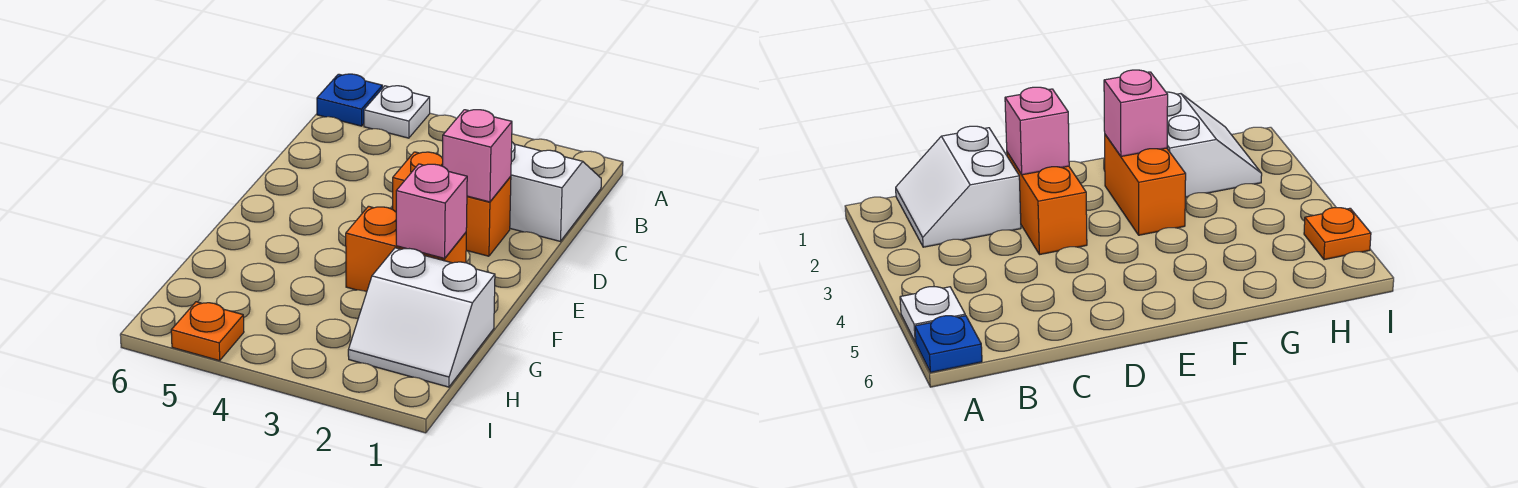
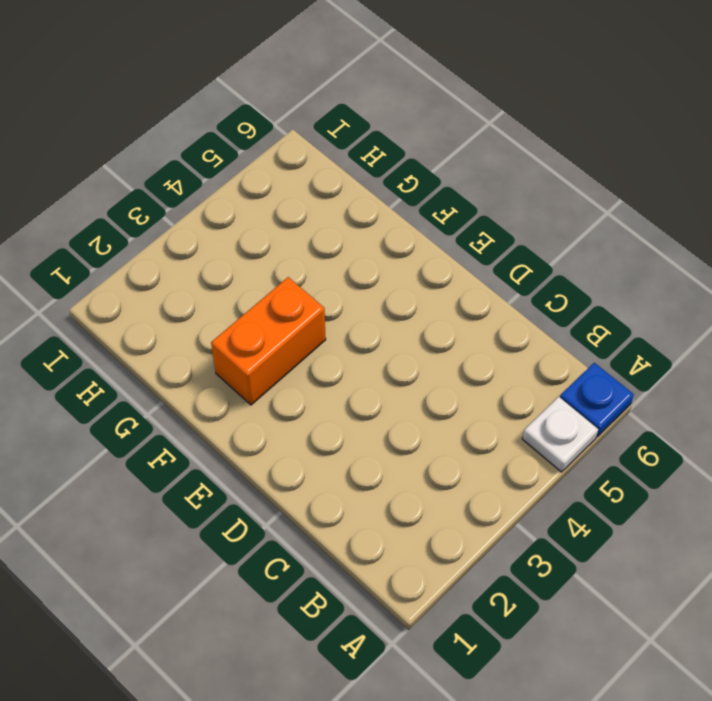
none -> white 2x2 slope [510,142,601,241]
none -> orange 1x2 brick [393,152,511,256]

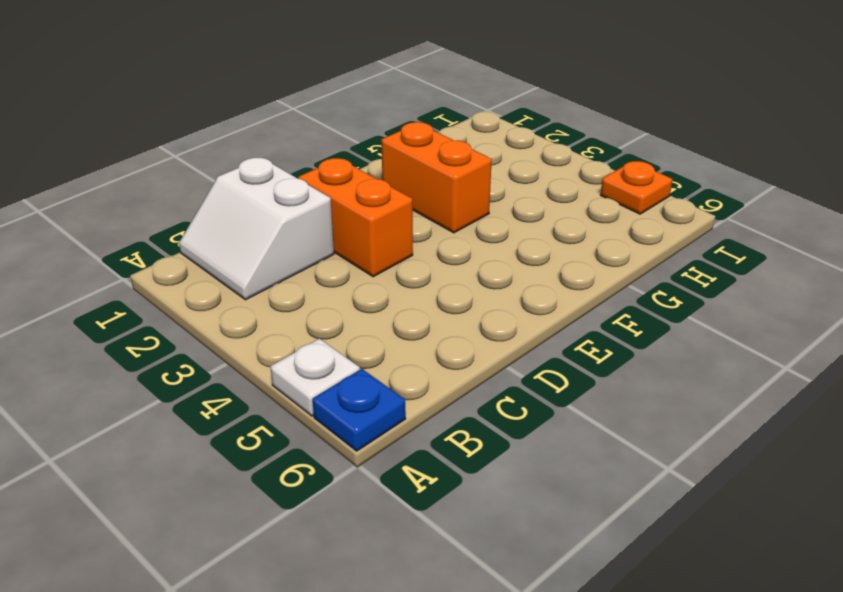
none -> white 2x2 slope [348,248,495,387]
none -> pink 1x1 brick [443,110,512,202]

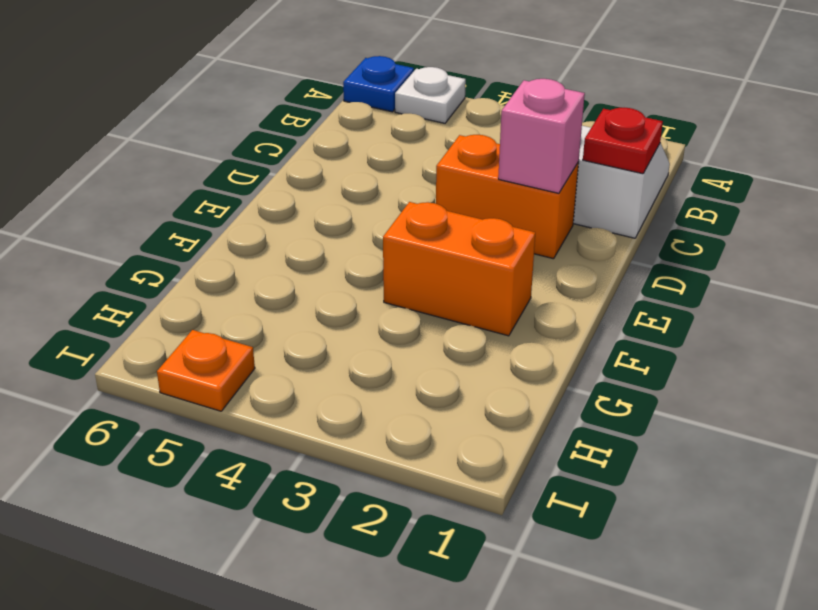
red 1x1 plate [583,108,663,174] -> none
none -> white 2x2 slope [348,248,495,387]
none -> pink 1x1 brick [396,164,467,258]

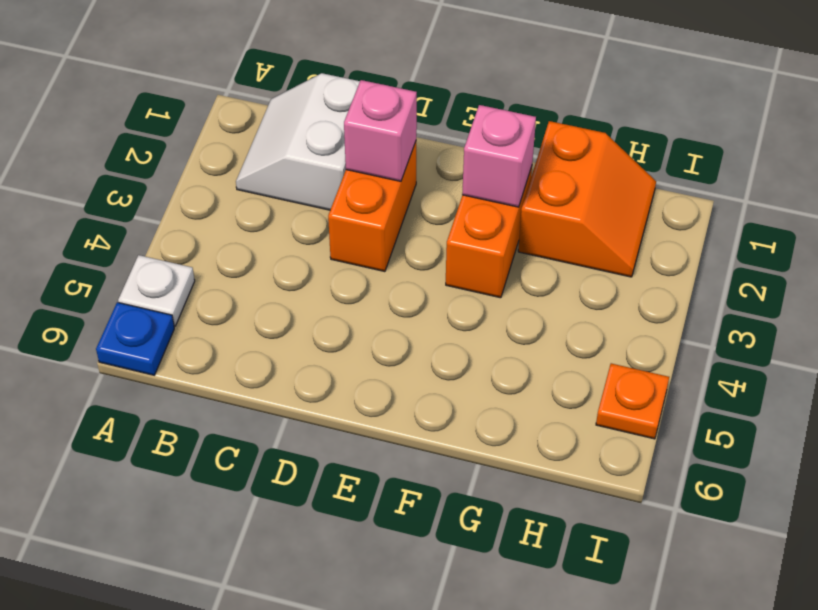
orange 2x2 slope [518,121,656,277] -> white 2x2 slope [348,248,495,387]

